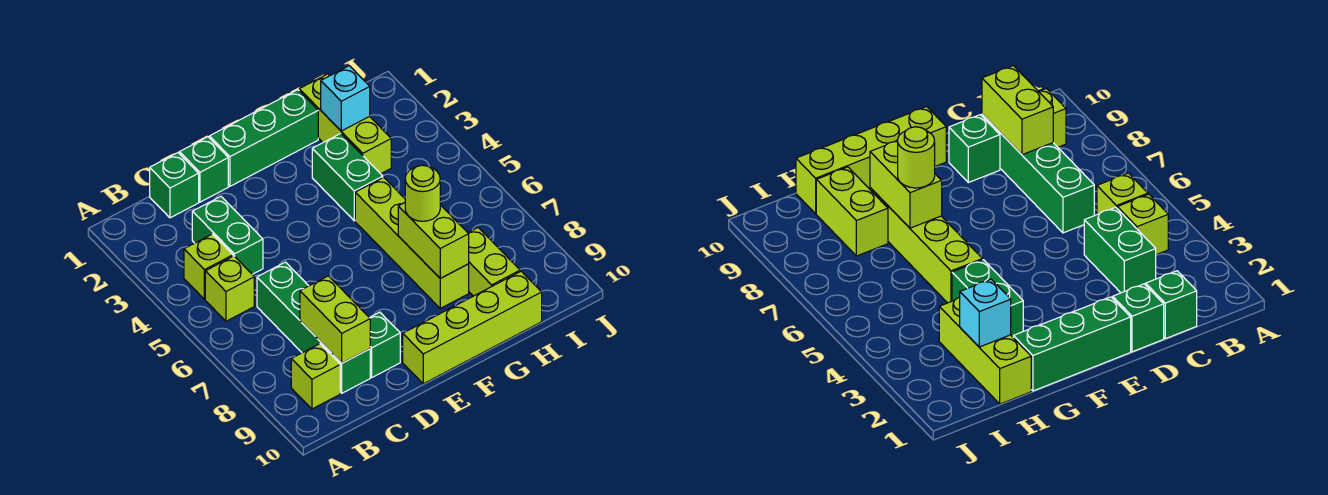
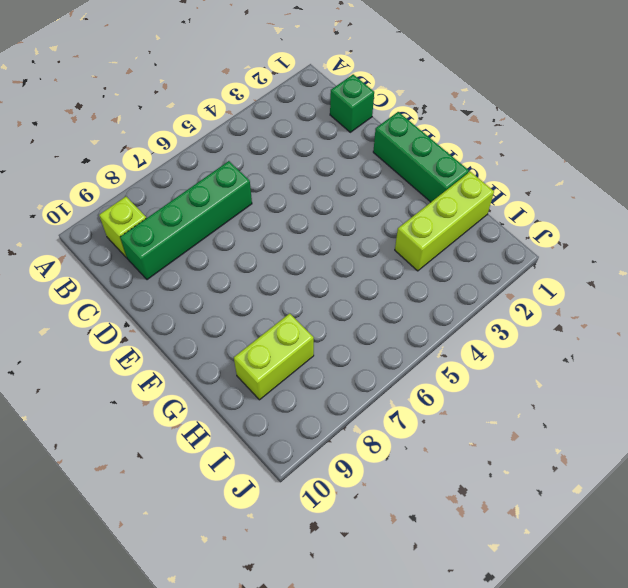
none -> lime 1x1 brick [184,234,233,299]
none -> lime 1x1 brick [205,256,254,321]
none -> green 1x2 brick [192,197,263,274]

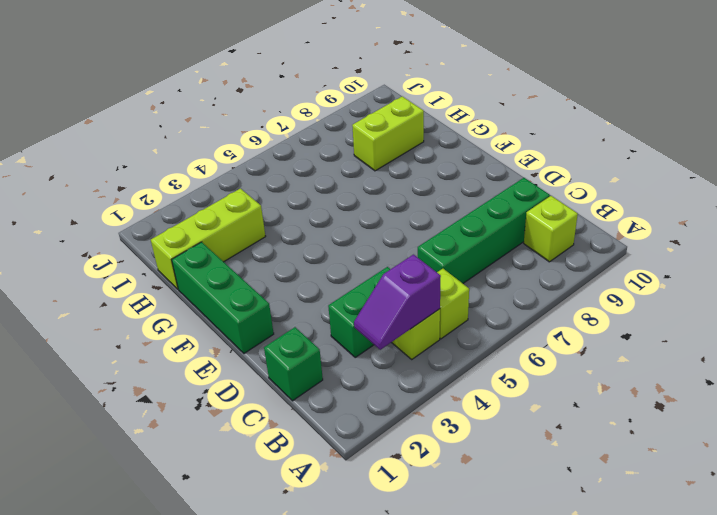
purple 1x2 slope [354,255,441,350] -> none
none -> green 1x1 brick [179,137,228,202]
none -> green 1x1 brick [370,312,400,377]
none -> lime 1x4 brick [403,271,542,384]

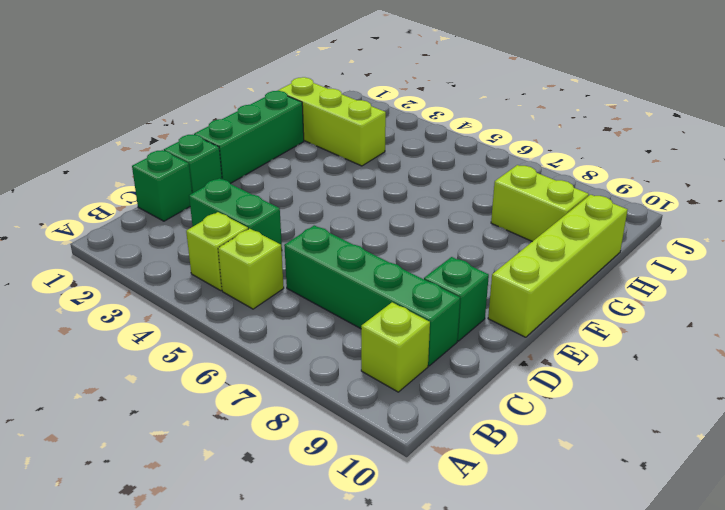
none -> green 1x2 brick [312,134,383,221]
none -> lime 1x4 brick [355,177,469,308]
none -> lime 1x2 brick [300,276,370,363]

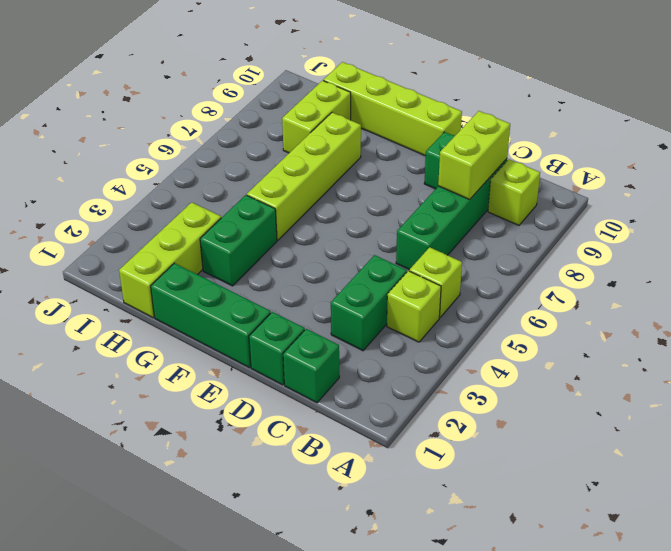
none -> lime 1x2 brick [398,203,469,278]
none -> cyan 1x1 brick [321,66,370,131]
none -> lime 1x1 round brick [405,165,440,221]

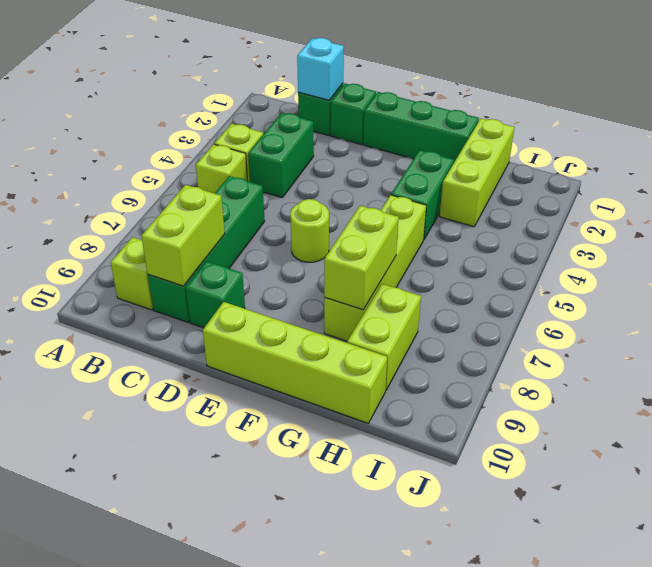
cyan 1x1 brick [297,38,344,100] -> cyan 1x1 brick moved to [321,66,370,131]
lime 1x1 round brick [290,199,329,262] -> lime 1x1 round brick moved to [405,165,440,221]

